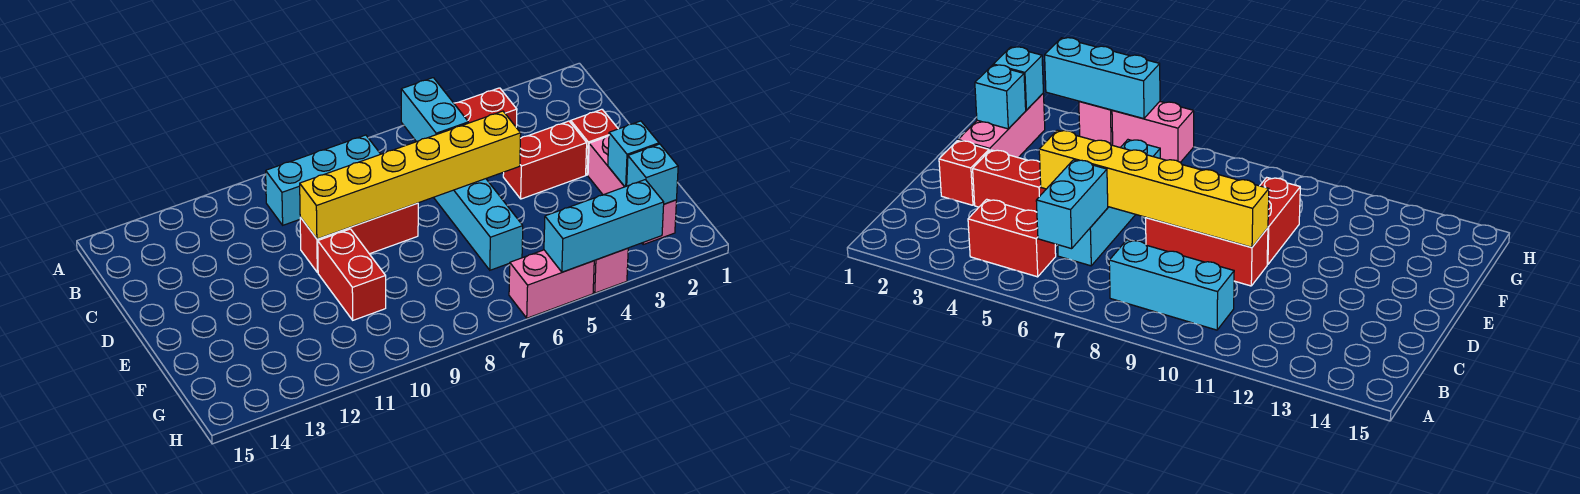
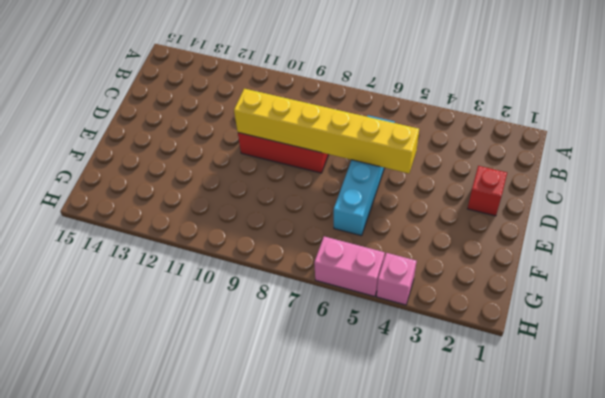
none -> red 1x2 brick [454,88,517,127]
none -> cyan 1x3 brick [266,135,380,225]
none -> red 1x2 brick [503,121,587,199]

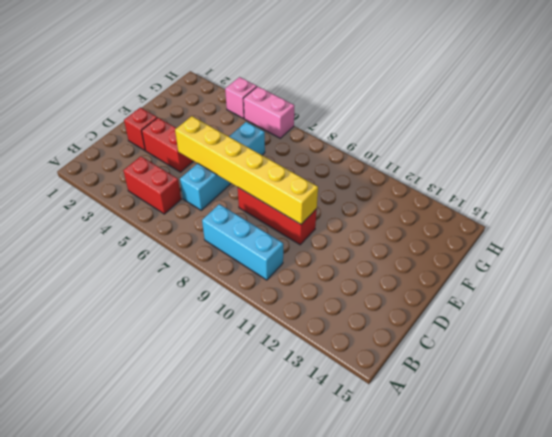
none -> pink 1x3 brick [588,136,676,245]
none -> red 1x2 brick [318,229,386,320]
none -> cyan 1x2 brick [401,78,468,142]

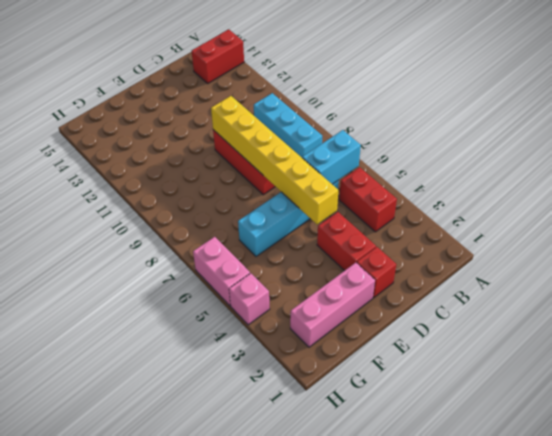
red 1x2 brick [192,29,244,83] -> red 1x2 brick moved to [318,229,386,320]
none -> cyan 1x1 brick [608,121,659,187]
none -> cyan 1x1 brick [627,144,678,204]
none -> cyan 1x3 brick [544,180,664,272]

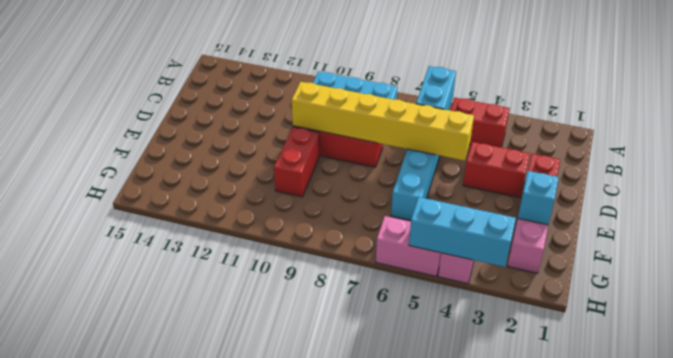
none -> cyan 1x1 brick [627,144,678,204]

